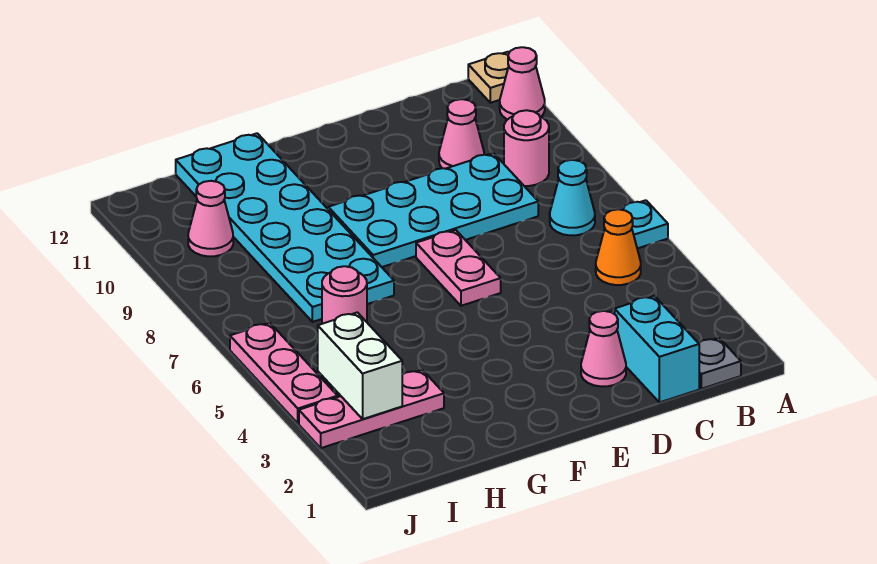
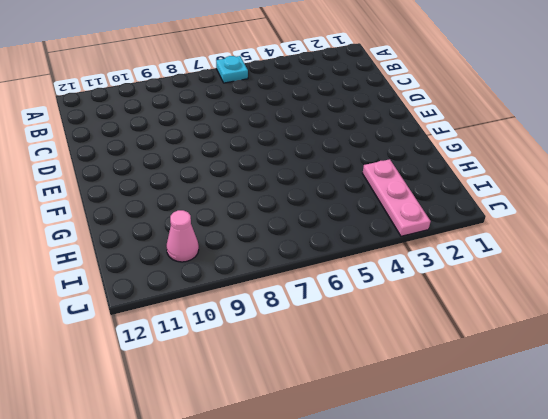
none -> pink 1x1 cone [500,47,545,120]
none -> tan 1x1 plate [468,52,509,103]
none -> grey 1x1 plate [699,338,741,389]

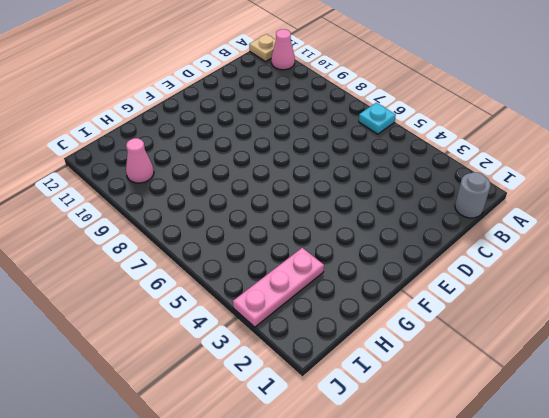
grey 1x1 round brick [455,172,491,218] -> grey 1x1 plate [699,338,741,389]
none -> orange 1x1 cone [596,209,641,285]
none -> cyan 1x1 cone [550,160,595,235]
none -> pink 1x1 round brick [504,110,549,186]

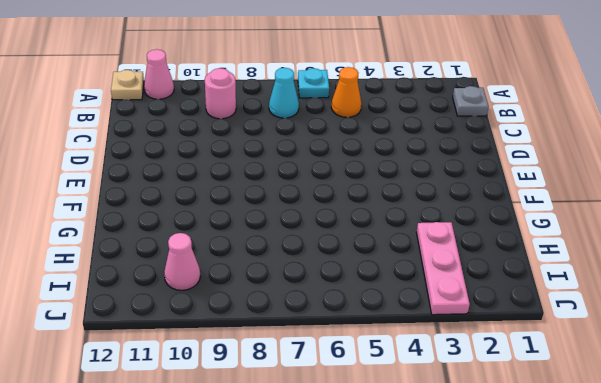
none -> cyan 1x2 brick [615,296,699,402]
none -> cyan 2x4 plate [328,153,538,267]
none -> pink 1x1 cone [439,99,484,169]

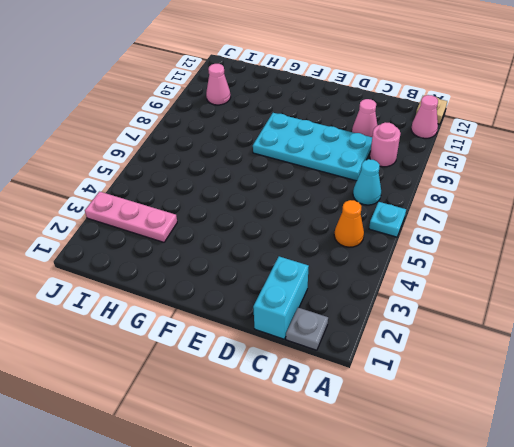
none -> pink 1x1 cone [581,311,626,387]
none -> pink 1x2 plate [416,230,501,306]
none -> cyan 2x6 plate [176,133,394,322]

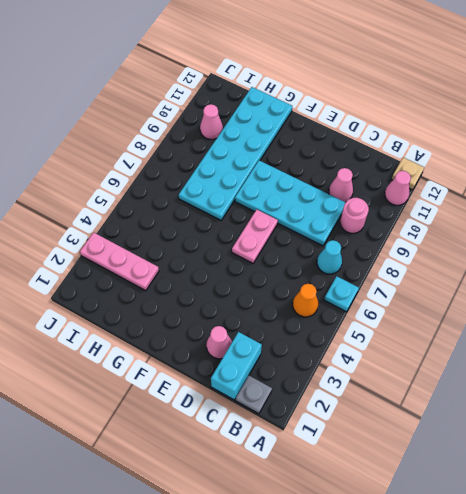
none -> pink 1x1 round brick [322,266,367,324]
none -> pink 1x3 plate [230,323,338,423]
none -> white 1x2 brick [318,312,402,419]

